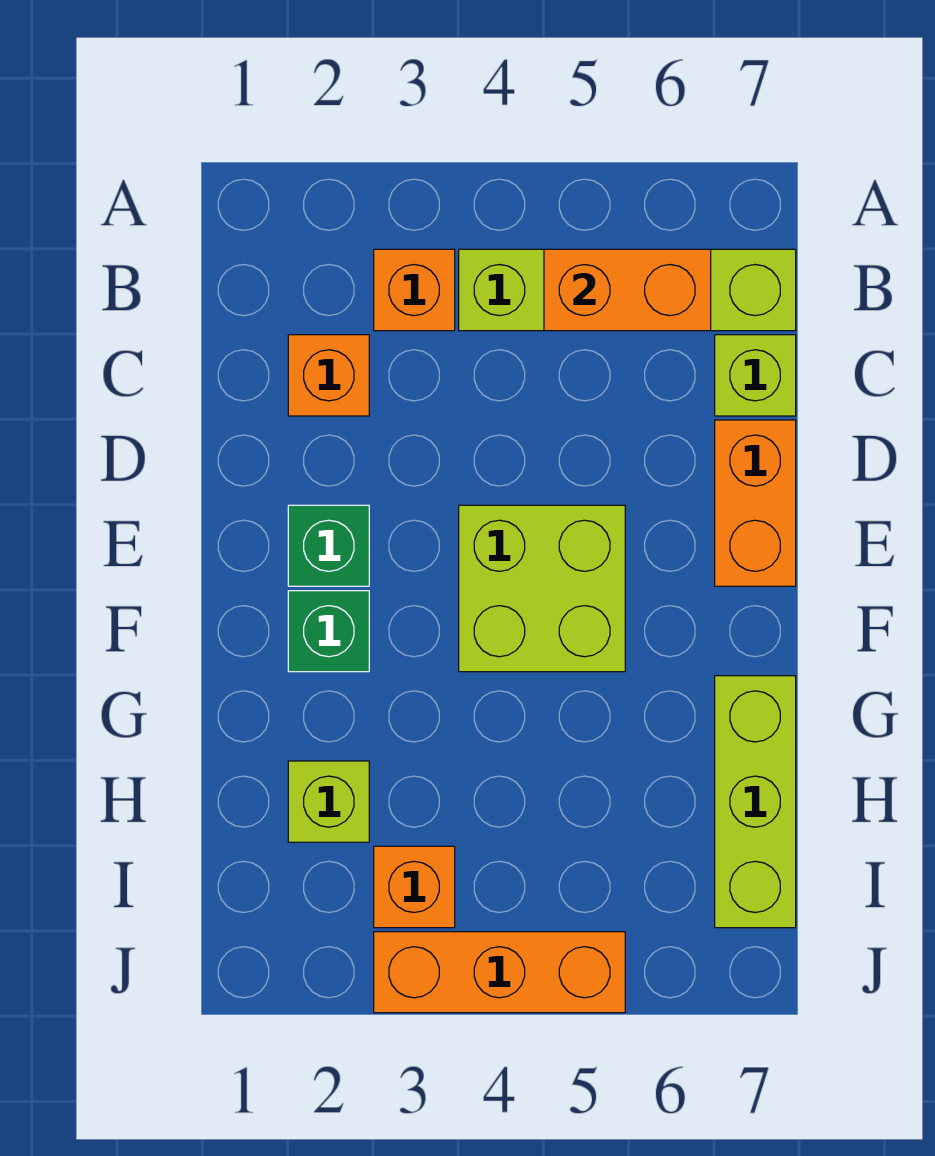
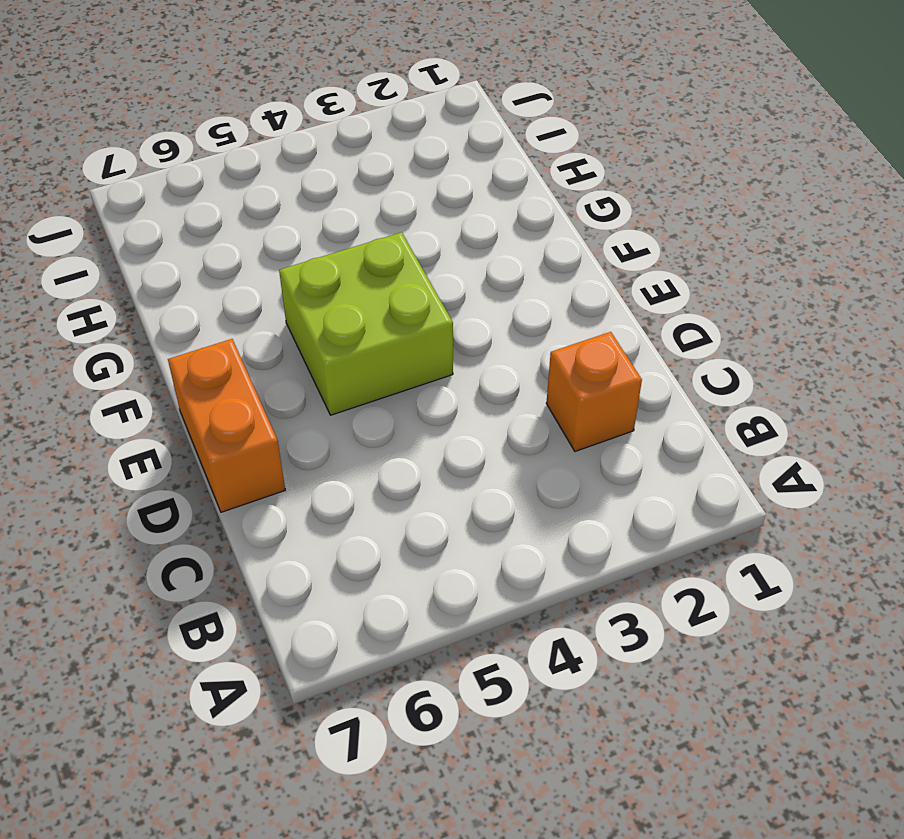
none -> orange 1x1 brick [374,249,455,331]
none -> lime 1x4 brick [459,249,796,331]
none -> lime 1x1 brick [715,335,796,416]

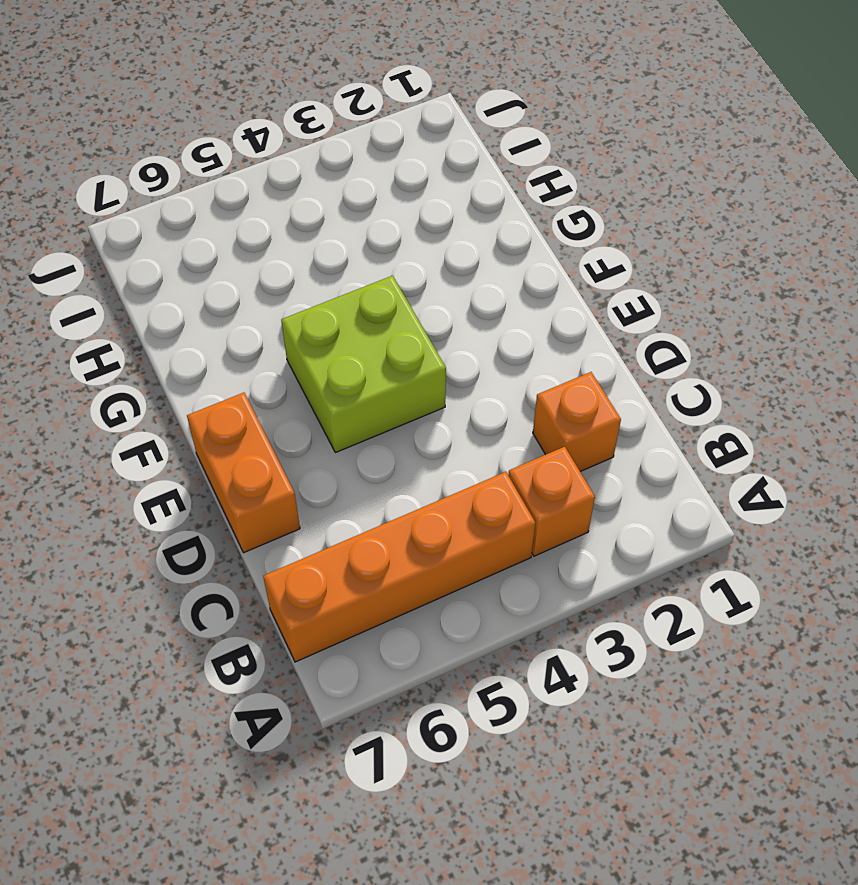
orange 1x4 brick [263,472,535,662] -> lime 1x4 brick [459,249,796,331]
none -> lime 1x1 brick [715,335,796,416]
none -> green 1x1 brick [288,505,369,586]
none -> green 1x1 brick [288,591,369,672]

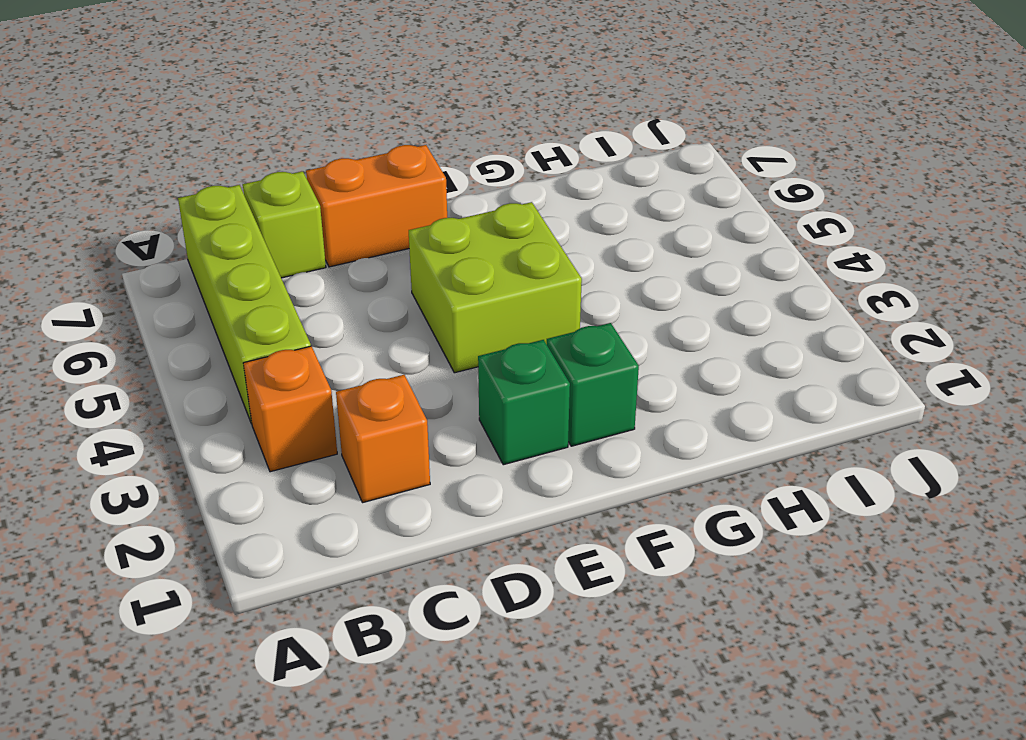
none -> lime 1x3 brick [715,676,796,928]
none -> lime 1x1 brick [288,761,369,842]
none -> orange 1x1 brick [374,846,455,928]

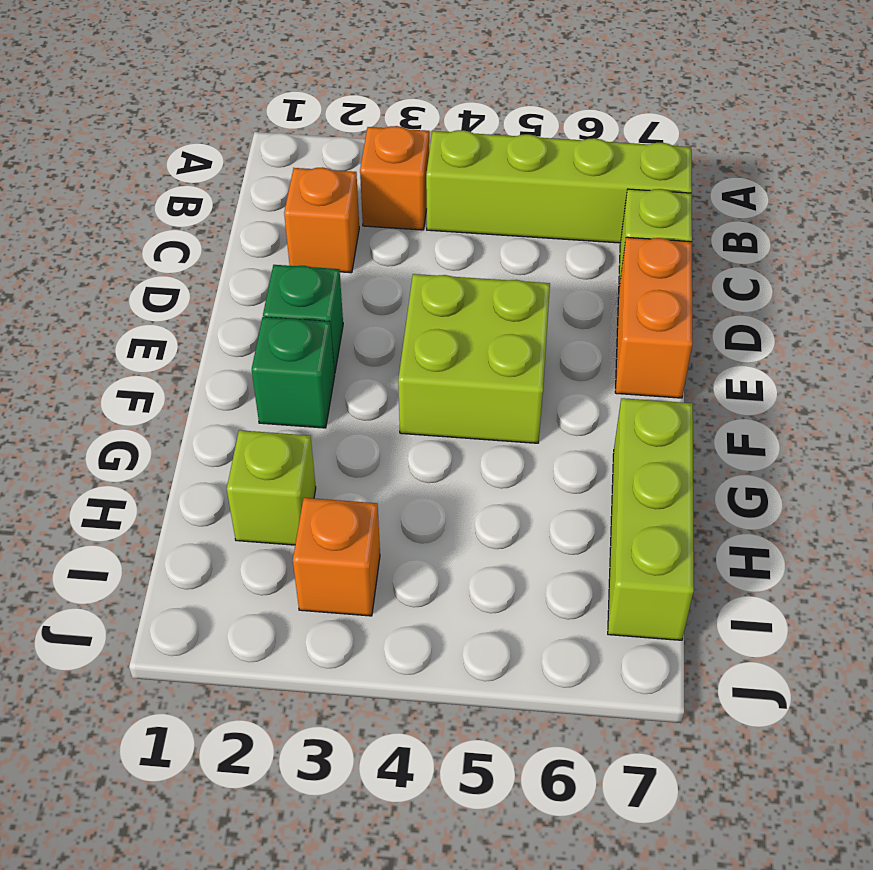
none -> orange 1x3 brick [374,932,625,1013]
none -> orange 1x2 brick [544,249,711,331]

